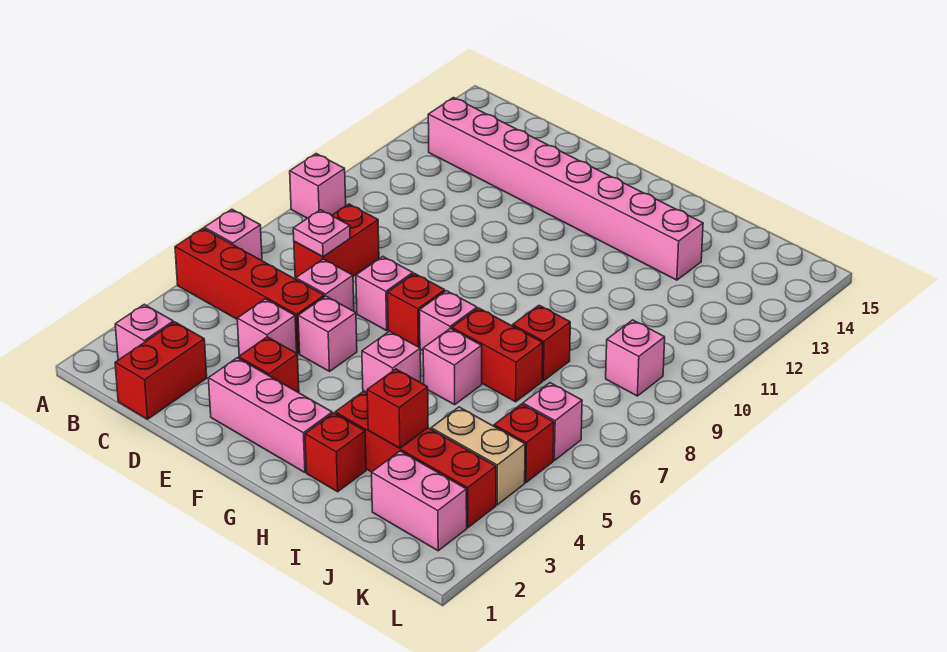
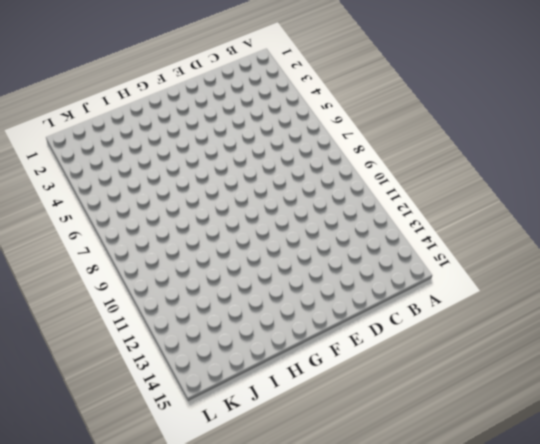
none -> red 1x4 brick [175,228,324,354]
none -> pink 1x1 brick [204,209,262,261]
none -> pink 1x1 brick [290,154,346,218]

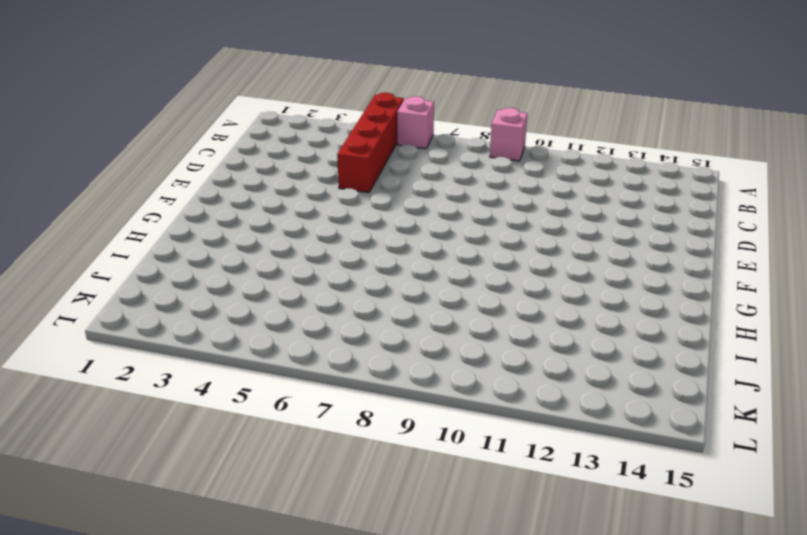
none -> pink 1x1 brick [115,304,174,360]
none -> pink 1x8 brick [428,98,703,280]
none -> red 1x2 brick [115,322,207,419]

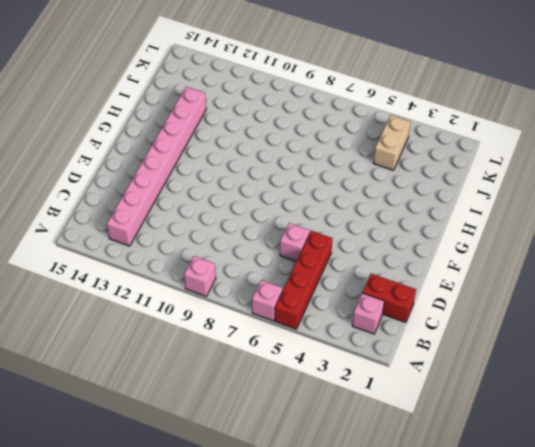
none -> red 1x2 brick [294,204,379,279]
none -> pink 1x1 brick [237,299,297,356]
none -> pink 1x3 brick [208,358,332,472]

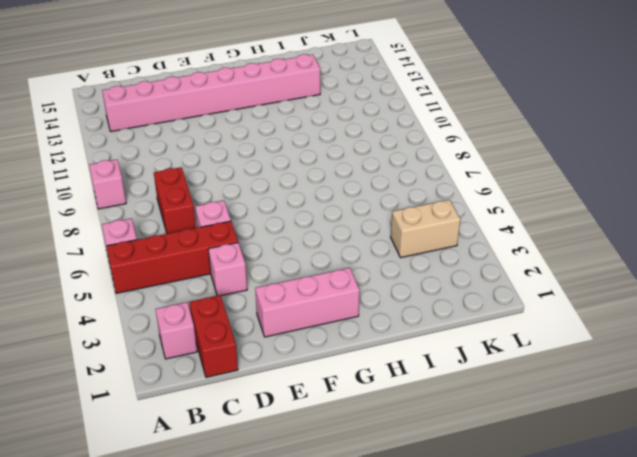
none -> red 1x1 brick [239,337,299,393]
none -> pink 1x1 brick [298,296,357,371]
none -> pink 1x1 brick [356,257,413,331]

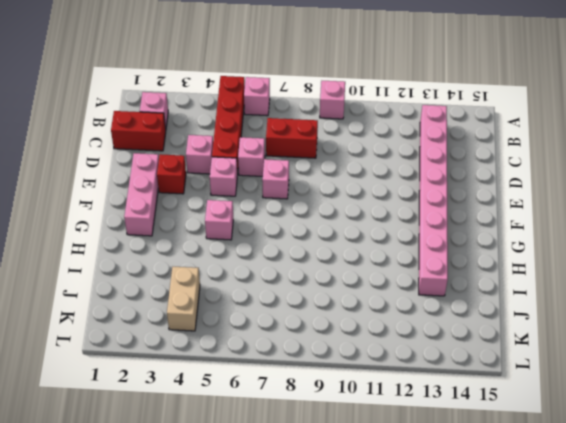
none -> red 1x1 brick [388,273,445,348]
none -> pink 1x1 brick [419,291,477,351]
none -> red 1x1 brick [305,413,366,492]

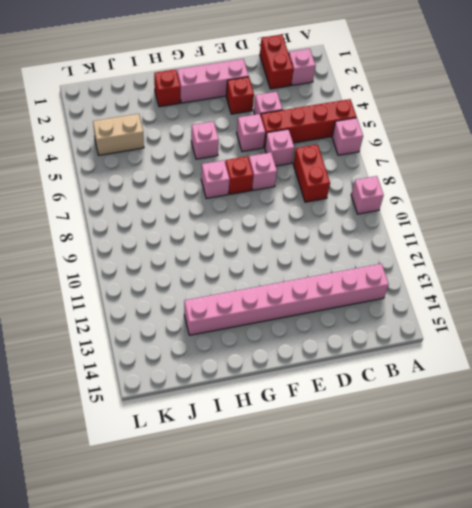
none -> red 1x4 brick [335,391,496,528]
none -> pink 1x1 brick [423,328,482,405]
none -> red 1x2 brick [452,308,543,402]

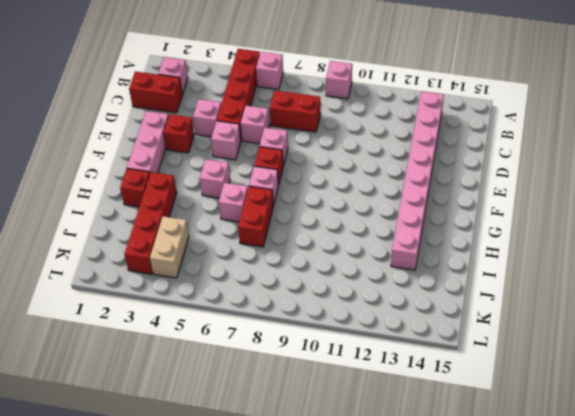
none -> red 1x1 brick [513,305,570,381]
none -> pink 1x2 brick [371,451,467,551]
none -> red 1x1 brick [494,404,554,482]

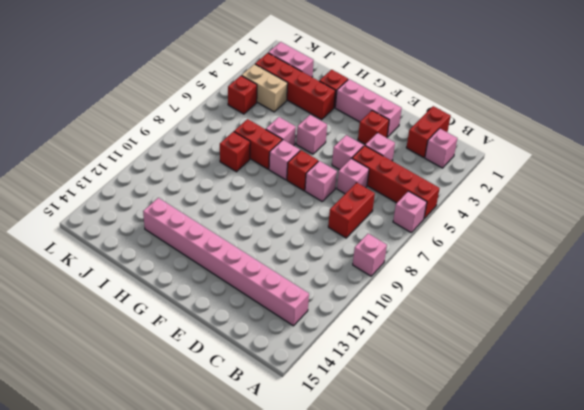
none -> pink 1x1 brick [523,383,582,460]
none -> pink 1x1 brick [606,320,665,396]
none -> pink 1x1 plate [293,210,350,257]

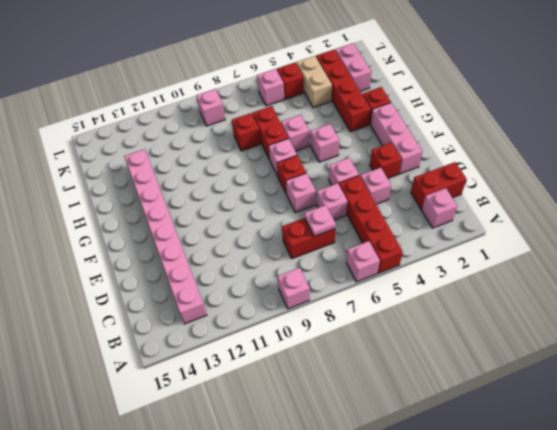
none -> red 1x1 brick [367,369,428,448]

